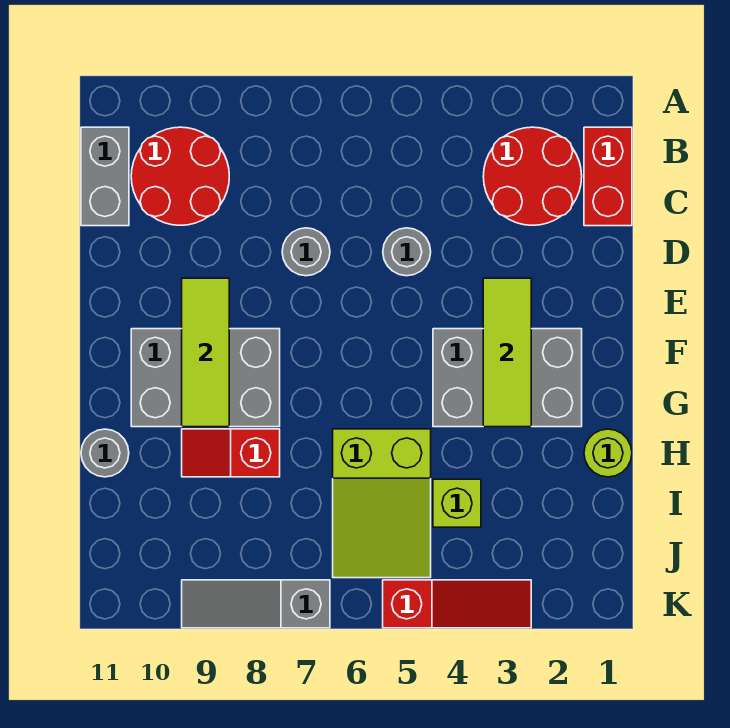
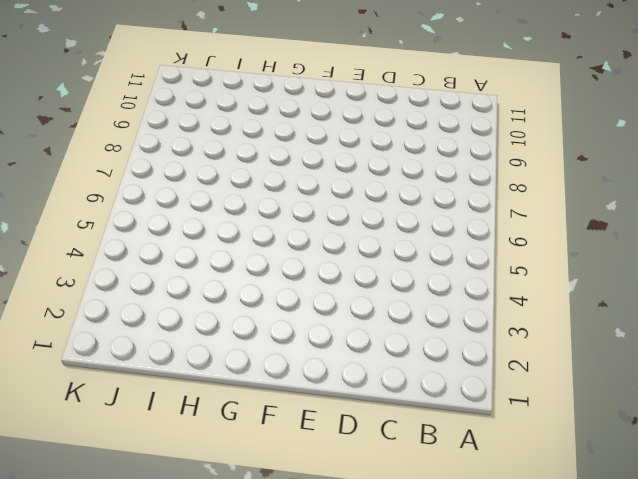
none -> red 1x2 brick [584,127,632,226]
none -> red 2x2 round brick [483,127,582,225]
none -> red 2x2 round brick [131,127,229,225]

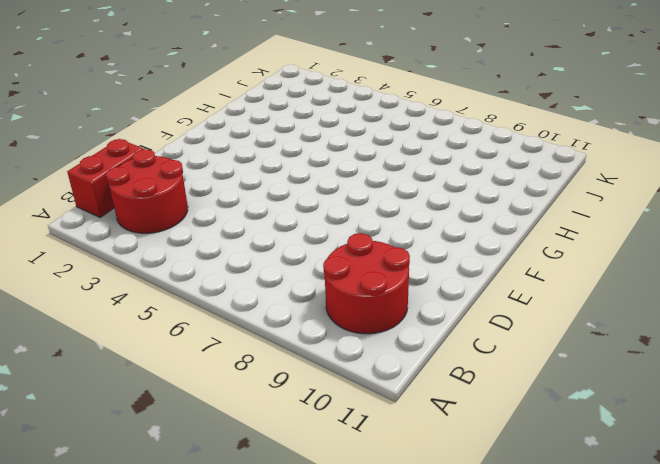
none -> grey 1x2 brick [81,127,129,226]
none -> grey 1x1 round brick [383,228,431,276]
none -> grey 1x1 round brick [282,228,330,276]

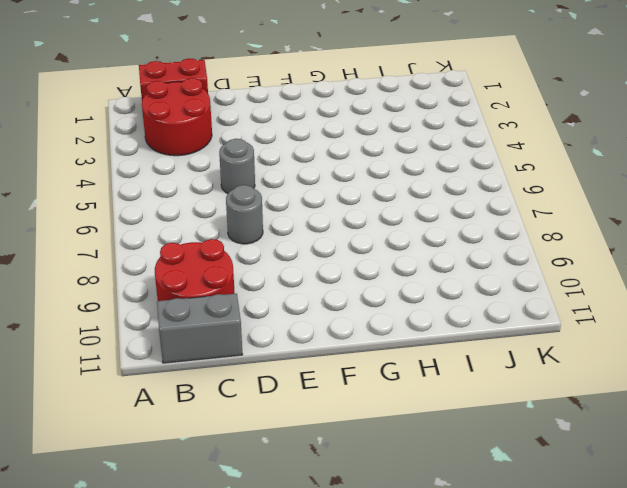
none -> grey 2x3 brick [433,329,582,427]
none -> grey 2x3 brick [131,329,280,427]
none -> lime 1x1 round brick [584,429,632,477]

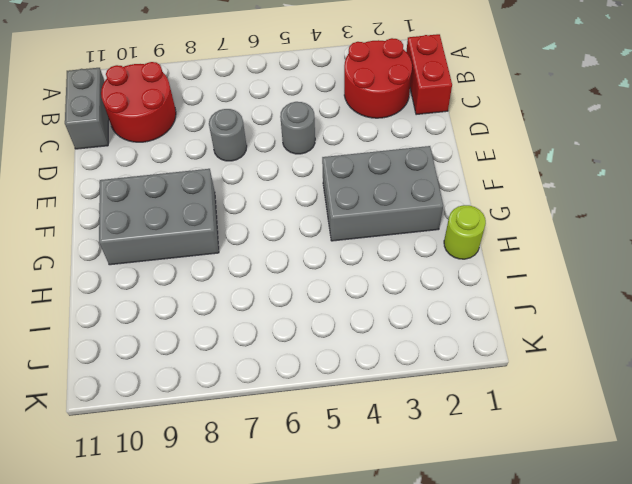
none -> lime 2x3 slope [333,429,431,578]
none -> red 1x2 slope [182,429,280,477]
none -> grey 1x1 round brick [81,429,129,477]

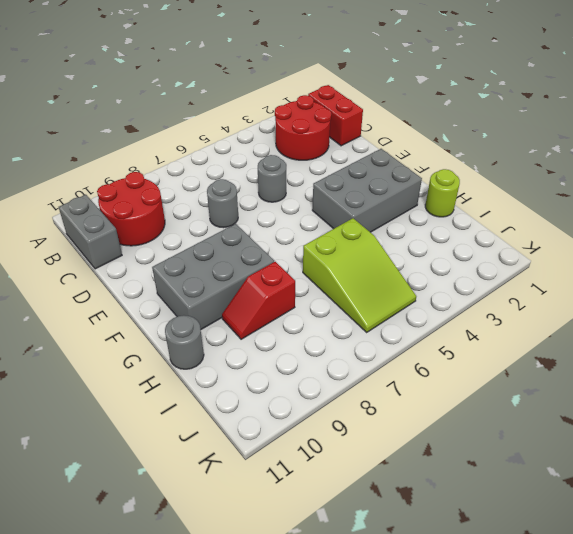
none -> lime 1x1 brick [433,479,481,527]
none -> red 1x3 slope [383,580,531,628]
none -> grey 1x3 slope [182,580,330,628]

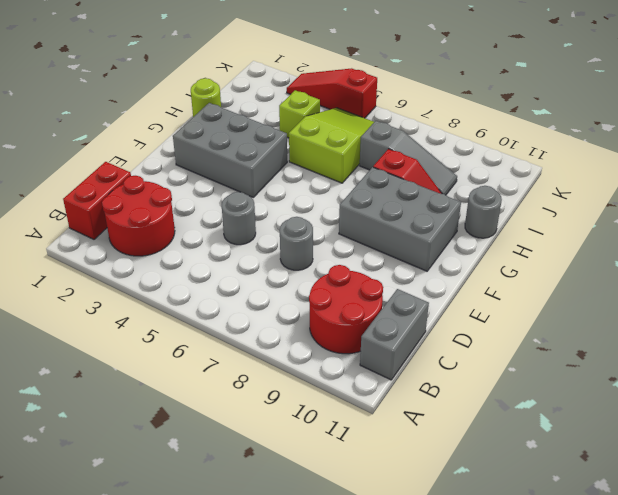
grey 1x3 slope [360,121,457,195] -> grey 1x3 slope moved to [182,580,330,628]
none -> lime 1x3 tile [483,278,531,427]
none -> lime 1x3 tile [182,278,229,427]

